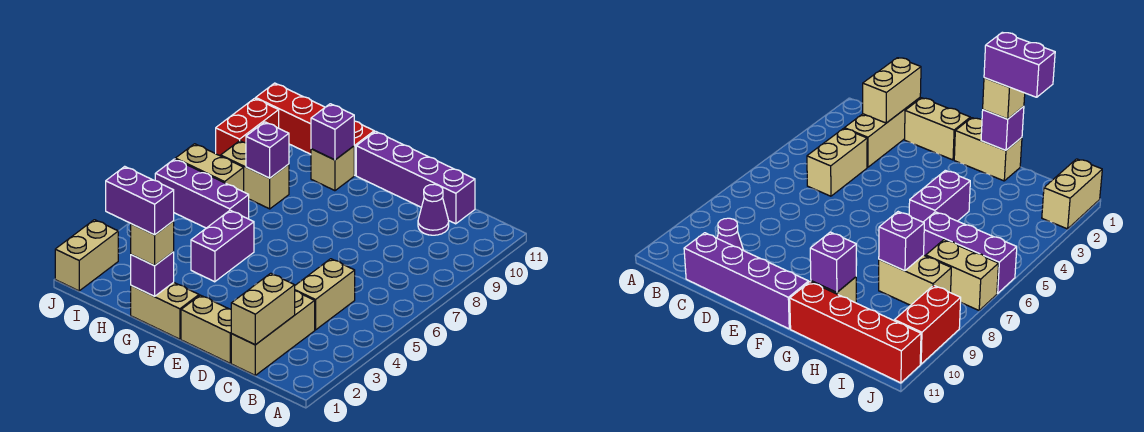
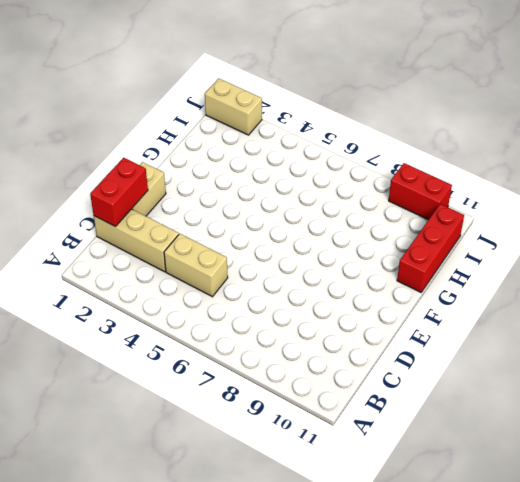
red 1x2 brick [90,158,148,226] -> tan 1x2 brick [231,273,295,345]
red 1x3 brick [397,204,464,292] -> red 1x4 brick [256,83,374,175]
none -> purple 1x1 cone [418,184,449,235]
none -> purple 1x4 brick [356,131,475,224]
none -> tan 1x2 brick [131,282,199,339]

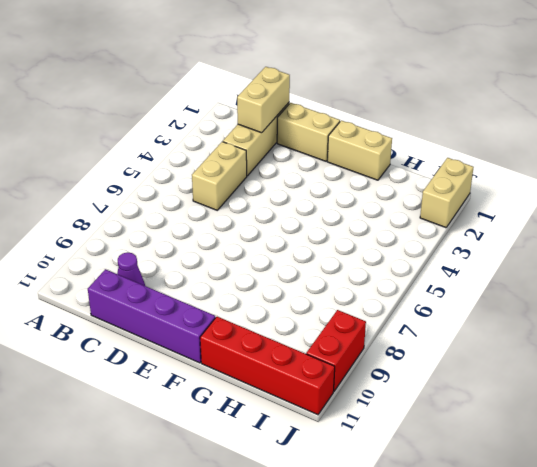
none -> purple 1x2 brick [191,210,254,282]
none -> tan 1x1 brick [311,146,354,191]
none -> purple 1x3 brick [155,159,249,228]

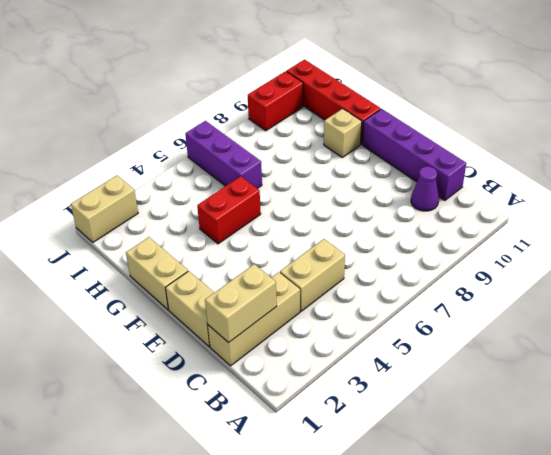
red 1x2 brick [197,176,261,244] -> purple 1x2 brick [191,210,254,282]
none -> tan 1x2 brick [221,141,289,209]
none -> tan 1x2 brick [175,144,244,192]
none -> purple 1x1 brick [131,252,174,296]

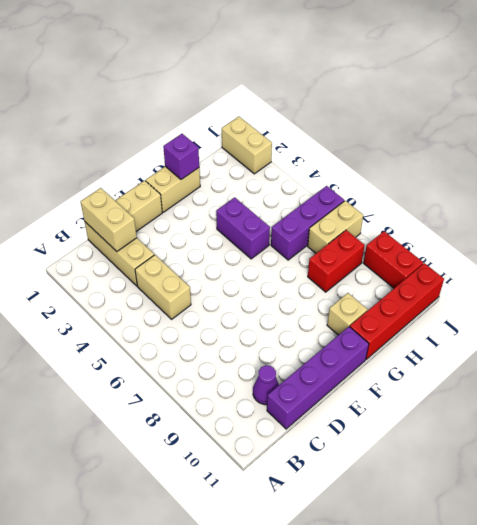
red 1x2 brick [308,230,365,292] -> tan 1x2 brick [221,141,289,209]
none -> purple 1x1 brick [311,104,354,160]
none -> purple 1x1 brick [246,122,289,178]
none -> tan 1x1 brick [131,221,174,266]

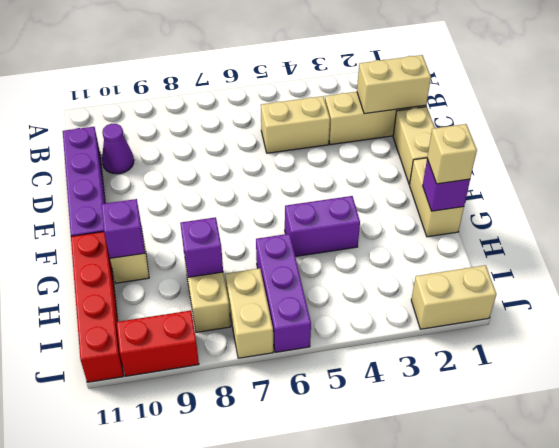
none -> purple 1x2 brick [106,166,174,235]

